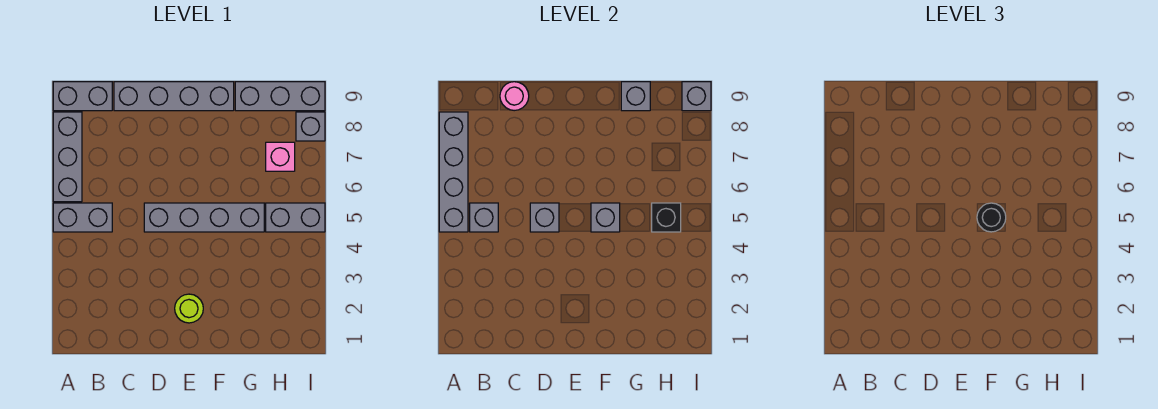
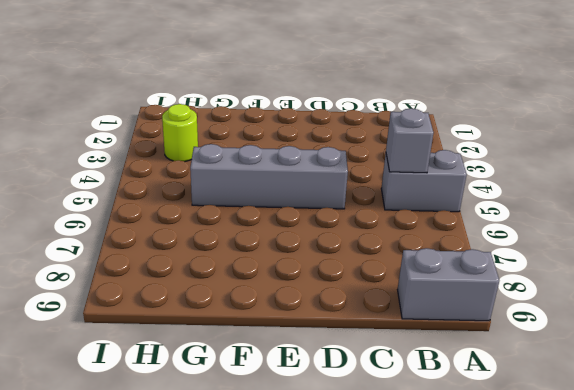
lime 1x1 round brick [162,104,198,162] -> lime 1x1 round brick moved to [175,294,203,323]
none -> grey 1x3 brick [53,112,82,202]
none -> grey 1x4 brick [114,82,234,111]
none -> grey 1x3 brick [235,82,325,111]

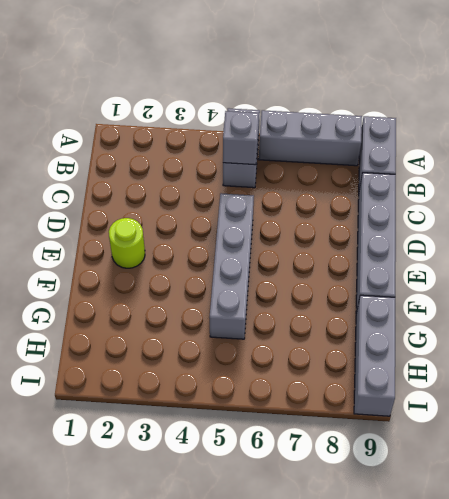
none -> grey 1x2 brick [266,203,325,232]
none -> pink 1x1 brick [266,142,295,171]
none -> grey 1x1 brick [296,112,325,141]

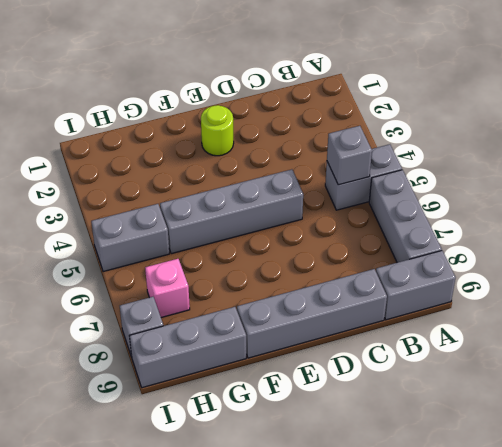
none -> grey 1x4 brick [439,112,468,232]
none -> pink 1x1 round brick [500,82,529,111]
none -> grey 1x1 brick [530,203,559,232]

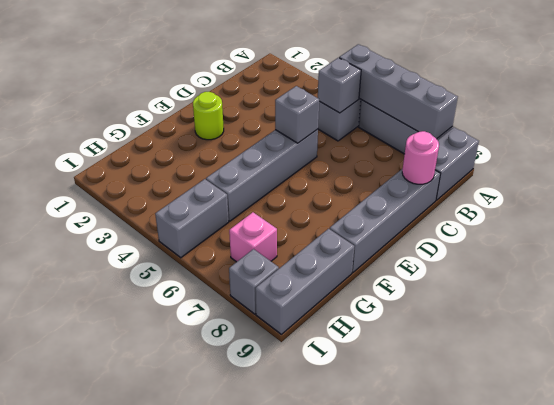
none -> grey 1x1 brick [591,203,620,232]
none -> grey 1x1 brick [621,82,650,111]
none -> black 1x1 brick [652,203,681,232]

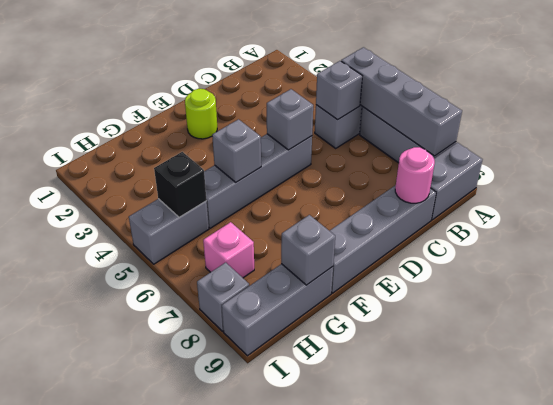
none -> grey 1x1 brick [682,82,711,111]
none -> black 1x1 round brick [977,203,1006,232]

